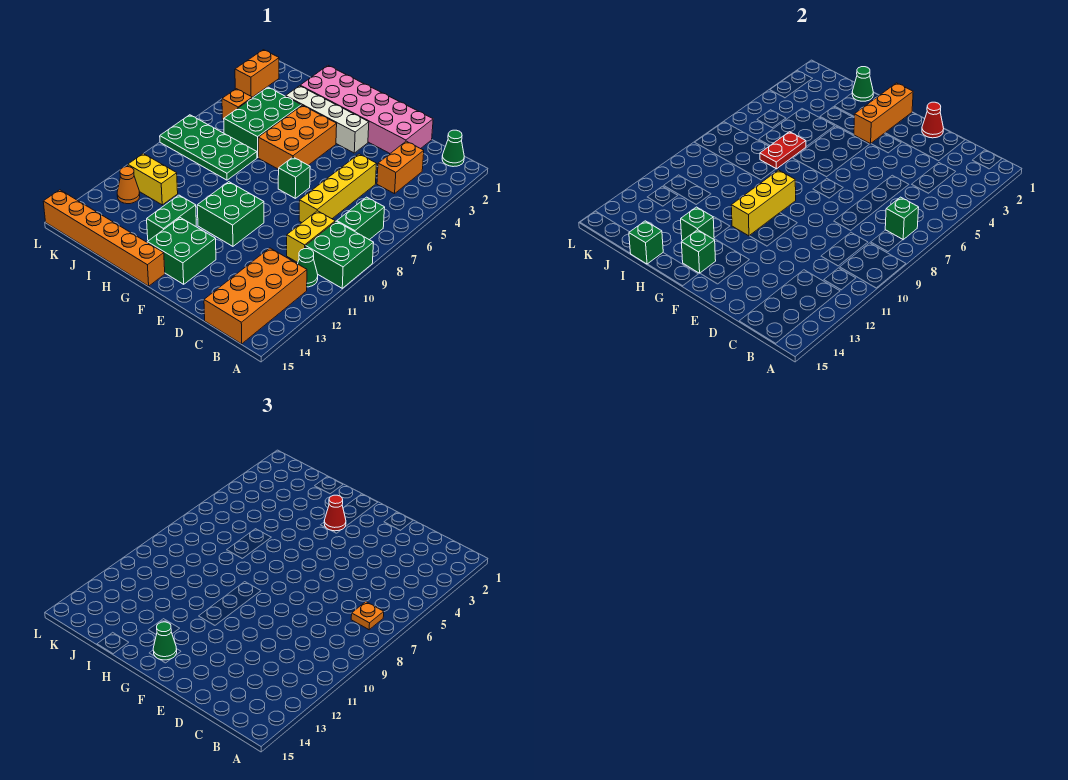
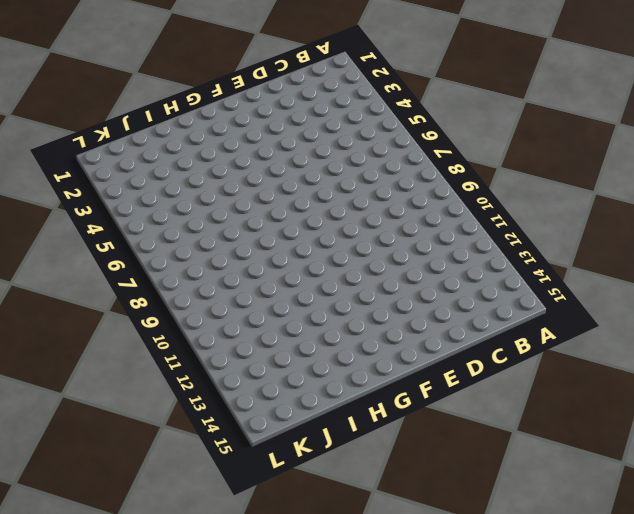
none -> green 2x2 brick [306,221,374,288]
none -> green 1x1 cone [442,130,464,167]
none -> green 1x2 brick [337,197,385,240]
none -> green 1x1 cone [298,249,318,287]

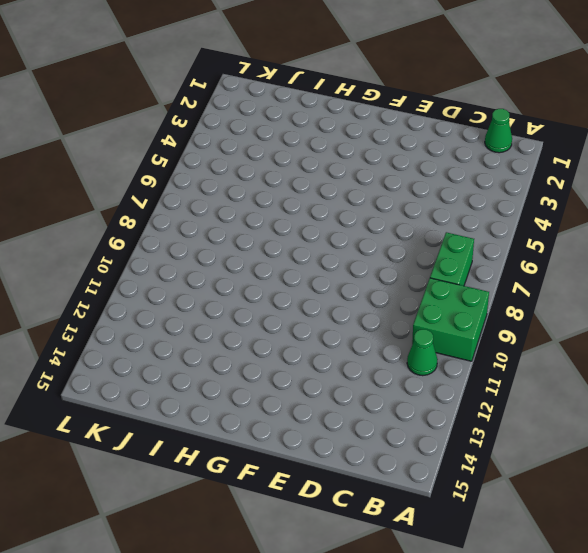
none -> orange 2x4 brick [204,248,307,344]
none -> orange 1x2 brick [377,141,424,194]
none -> yellow 1x2 brick [287,211,335,263]
none -> pink 2x6 brick [300,66,433,153]

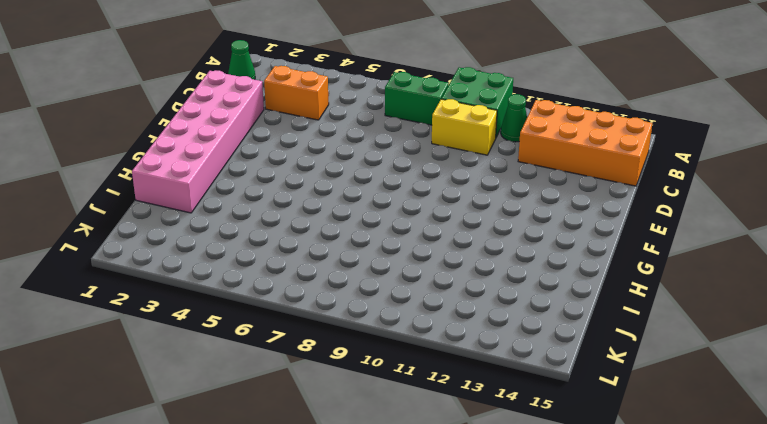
none -> yellow 1x4 brick [299,154,377,222]
none -> white 1x4 brick [286,86,369,153]
none -> green 1x1 brick [278,157,310,198]
none -> green 2x2 brick [197,182,264,246]

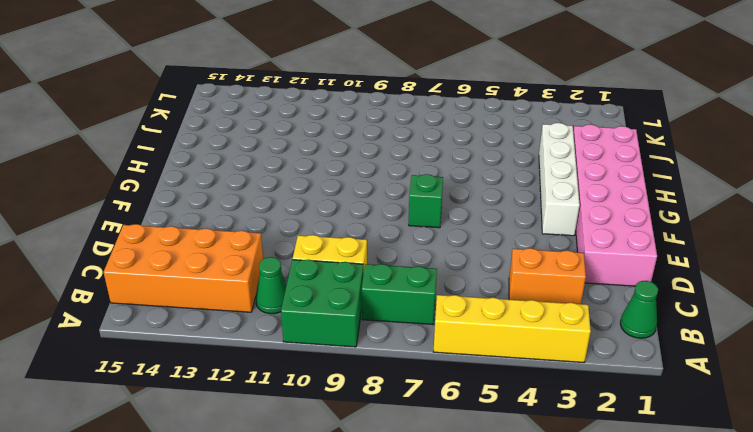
yellow 1x4 brick [433,295,591,363] -> yellow 1x4 brick moved to [299,154,377,222]
none -> green 2x2 brick [197,182,264,246]
none -> green 2x2 brick [147,218,216,284]
none -> orange 2x3 brick [258,105,337,169]
none -> orange 1x6 brick [43,190,165,286]

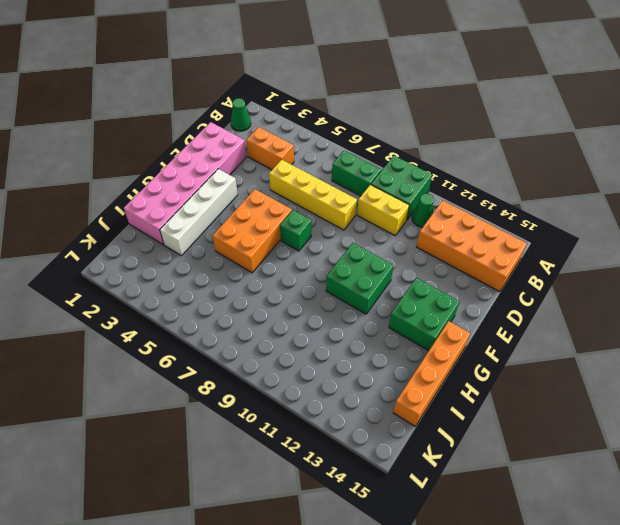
orange 2x3 brick [213,189,292,273] -> orange 2x3 brick turned to [258,105,337,169]
orange 1x4 brick [393,321,470,426] -> orange 1x6 brick [43,190,165,286]
none -> green 1x2 brick [147,195,196,241]
none -> green 2x3 brick [224,87,301,158]
none -> green 2x4 plate [160,115,257,180]
none -> yellow 1x2 brick [128,154,178,205]

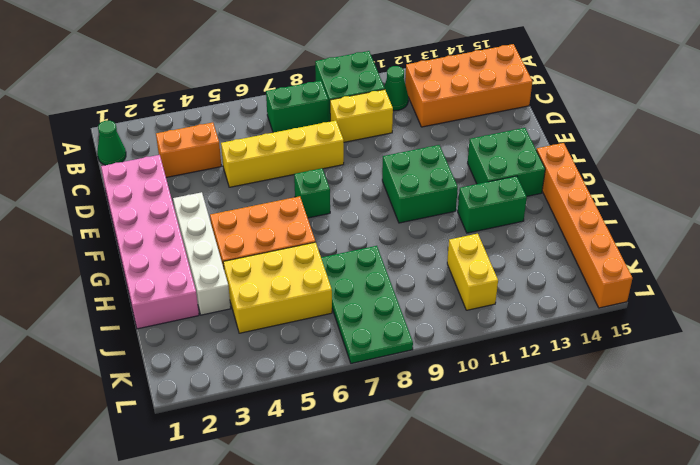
yellow 2x3 brick [223,242,332,333] -> green 2x3 brick [224,87,301,158]
none -> orange 1x1 brick [222,89,252,120]
none -> orange 1x1 cone [117,167,140,204]
none -> orange 1x2 brick [235,50,279,97]
none -> green 1x1 brick [885,197,919,240]

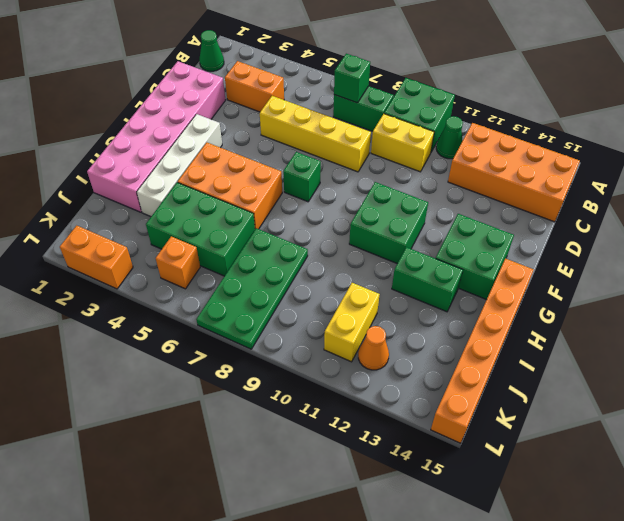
none -> red 1x1 cone [922,102,944,138]
none -> orange 1x3 brick [854,83,913,144]
none -> yellow 1x3 brick [731,170,796,236]
none -> green 1x1 brick [681,230,716,273]

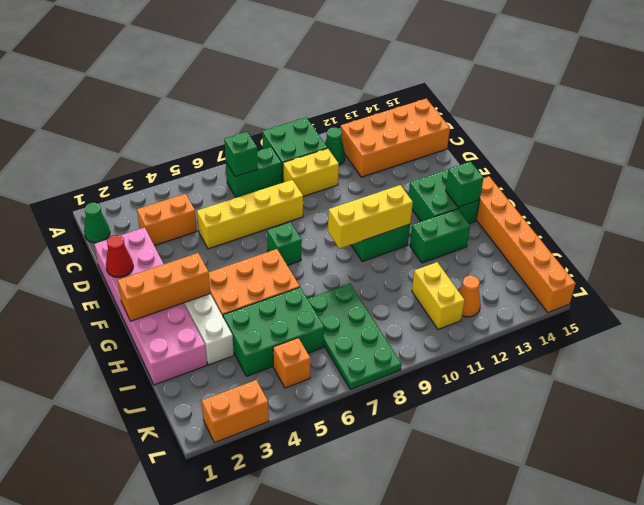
none -> green 1x1 brick [681,207,714,241]
none -> green 1x1 cone [852,67,873,101]
none -> red 1x2 plate [760,132,806,169]
none -> green 1x1 brick [629,221,663,264]

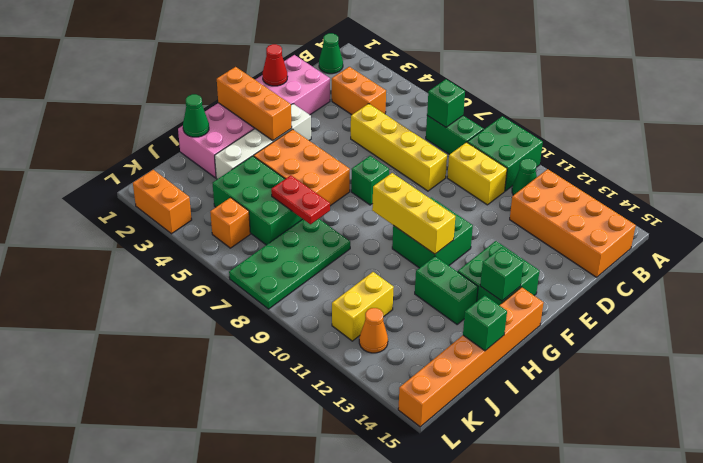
none -> green 1x1 brick [681,207,714,241]
none -> orange 1x1 plate [351,602,384,630]
none -> red 1x1 cone [324,495,346,531]
none -> green 1x1 cone [153,622,177,660]

